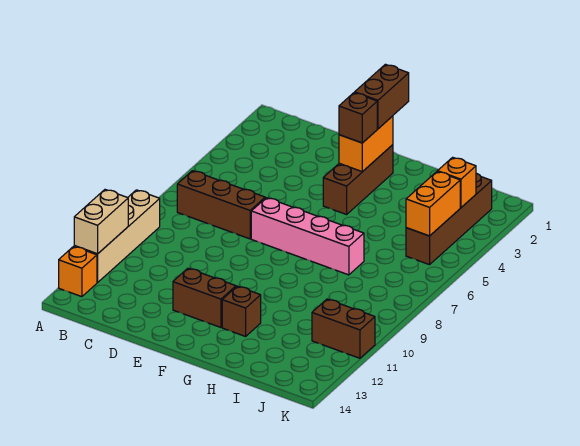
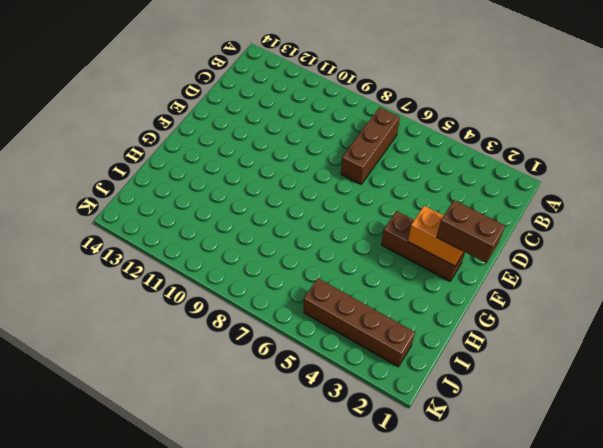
none -> tan 1x4 brick [74,190,160,282]
none -> orange 1x1 brick [59,246,97,297]
none -> pink 1x4 brick [251,198,364,275]

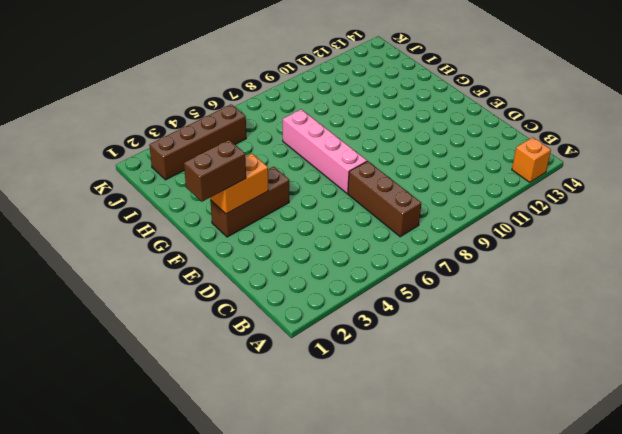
none -> tan 1x4 brick [74,190,160,282]
none -> brown 1x2 brick [173,268,236,327]
none -> brown 1x1 brick [222,286,261,336]

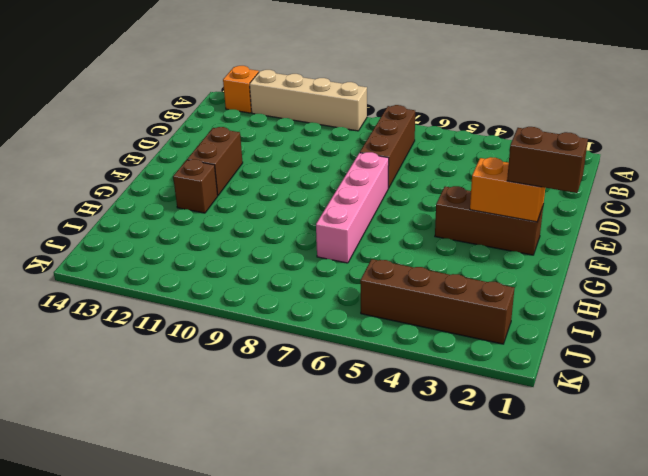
none -> brown 1x2 brick [312,299,375,358]
none -> tan 1x2 brick [74,190,128,254]
none -> orange 1x1 brick [438,157,476,208]

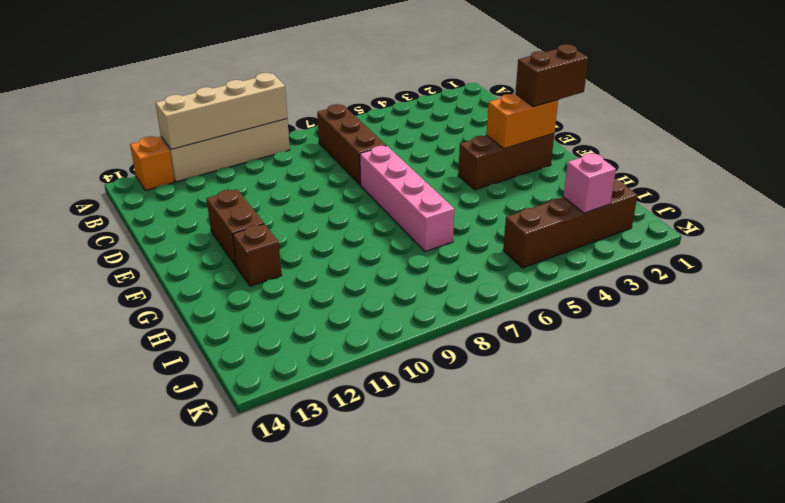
tan 1x4 brick [156,73,287,149] -> tan 1x2 brick [74,190,128,254]
pink 1x1 brick [563,153,616,213] -> orange 1x1 brick [438,157,476,208]
none -> brown 1x2 brick [312,299,375,358]
none -> orange 1x2 brick [406,172,460,236]
none -> brown 1x1 brick [339,93,377,143]

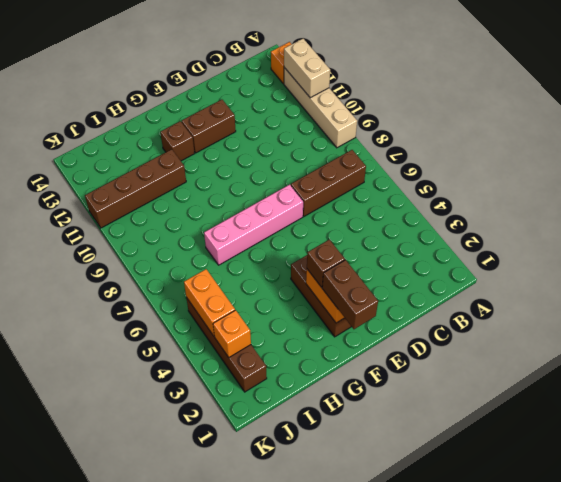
brown 1x4 brick [85,149,186,228] -> brown 1x2 brick [312,299,375,358]

